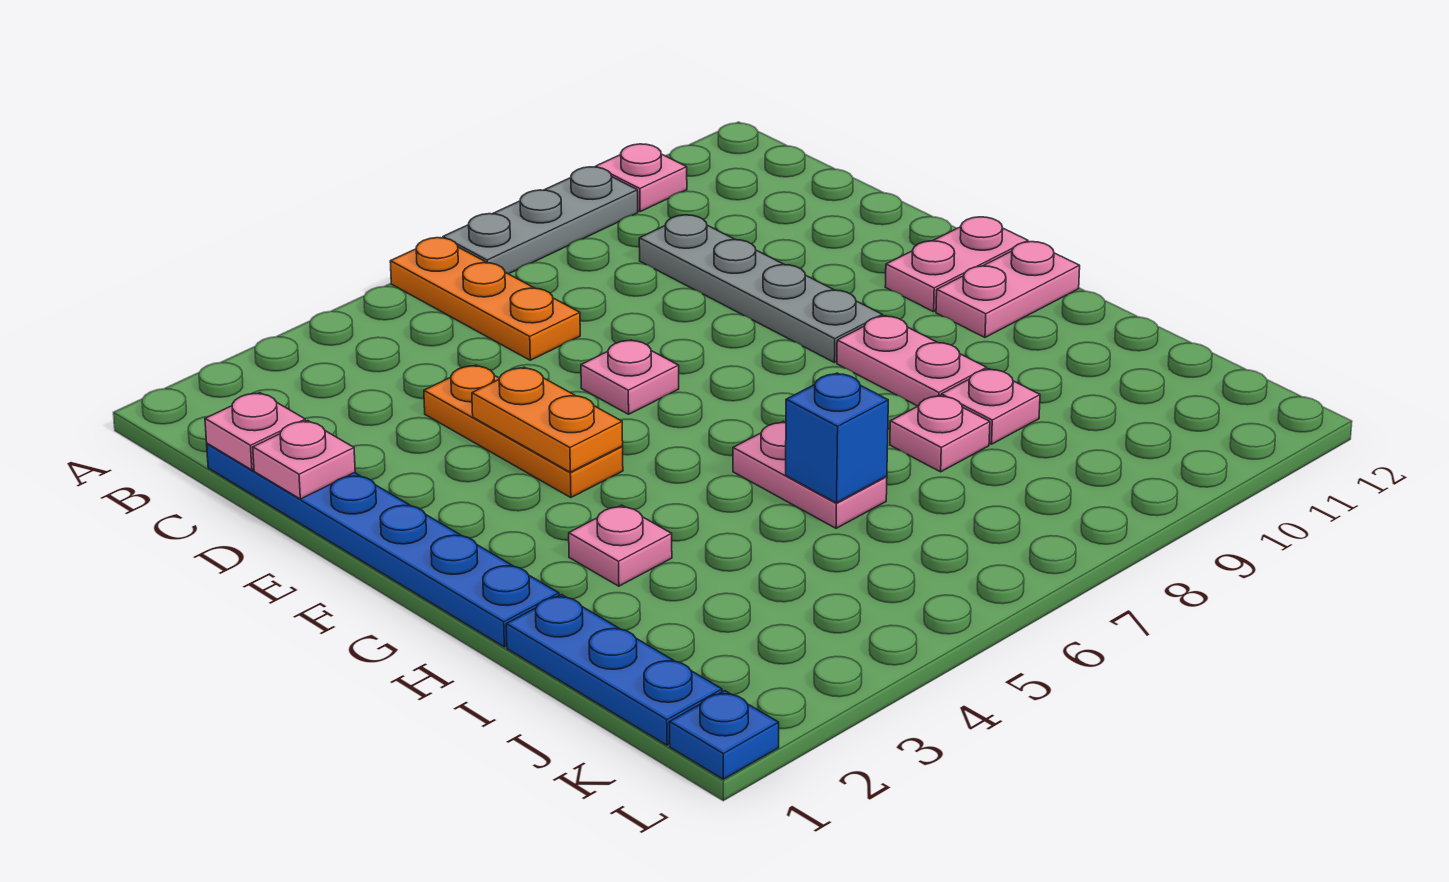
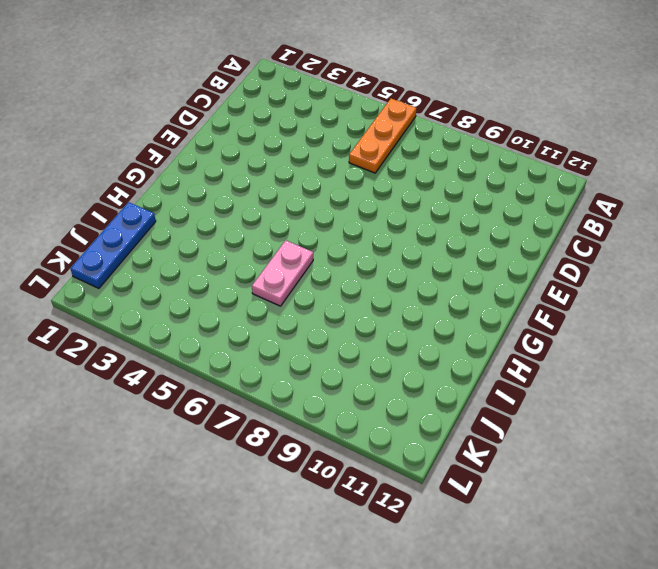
none -> grey 1x3 plate [443,167,638,274]
none -> pink 1x1 plate [596,144,687,212]
none -> blue 1x6 plate [207,444,559,647]

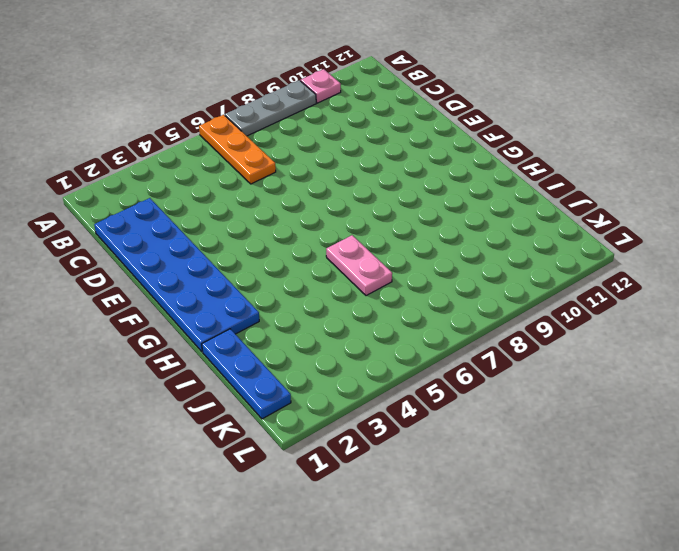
blue 2x6 plate [94,198,259,352] -> blue 1x6 plate [207,444,559,647]
none -> grey 1x4 plate [639,215,883,362]
none -> orange 1x3 plate [424,365,623,498]
none -> pink 1x1 plate [581,340,679,414]

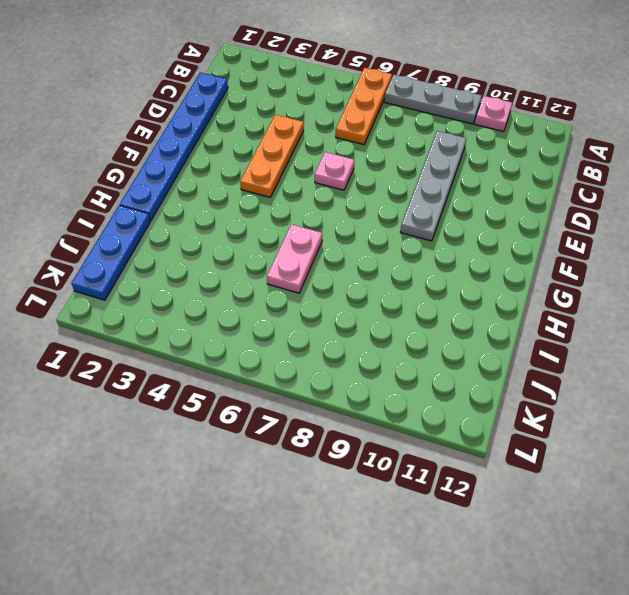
none -> pink 1x2 plate [885,217,1028,312]
none -> pink 1x2 plate [837,316,987,406]
none -> pink 1x2 plate [936,242,1080,337]

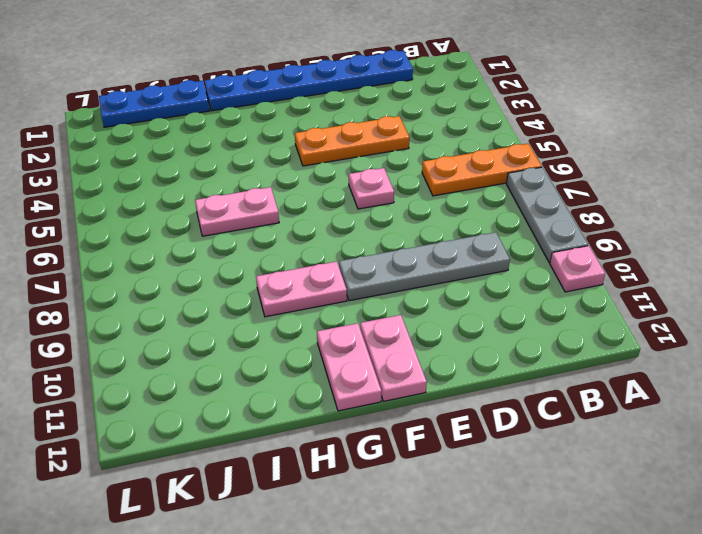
none -> pink 1x1 plate [569,505,672,586]
none -> pink 1x1 plate [890,395,990,472]
none -> pink 1x1 plate [941,369,1040,444]

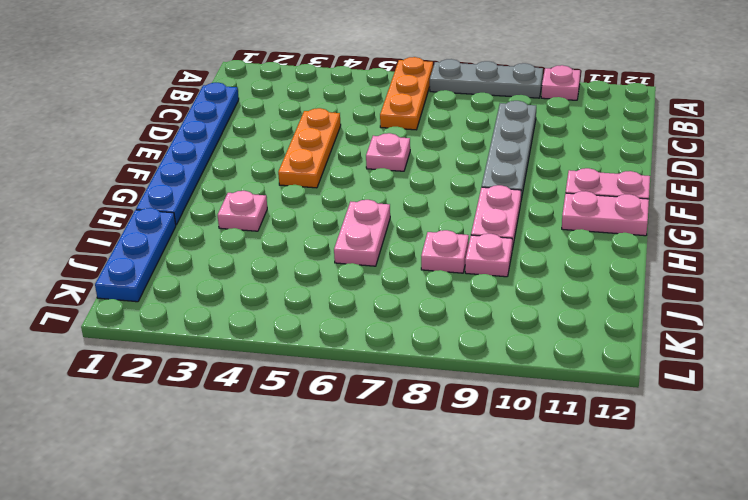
none -> blue 1x1 plate [670,691,779,779]
none -> pink 1x1 plate [205,393,306,470]
none -> pink 1x1 plate [253,421,355,499]

